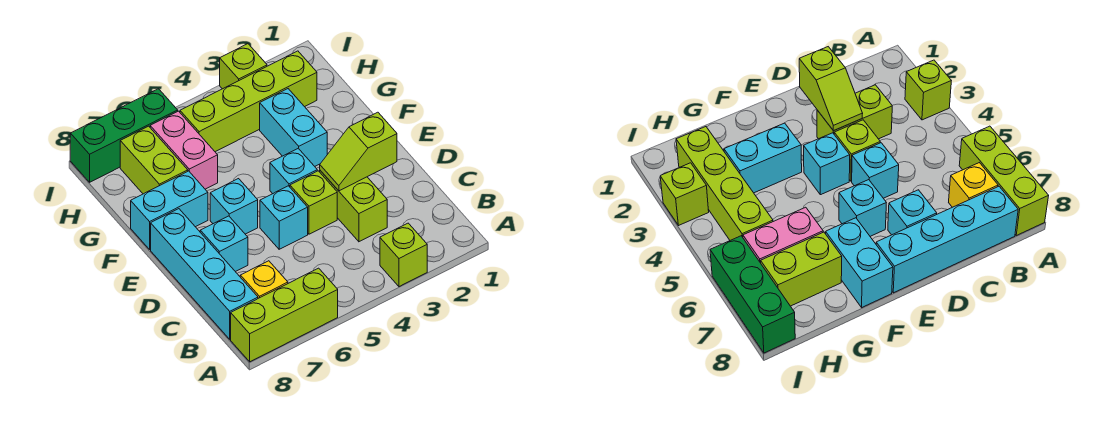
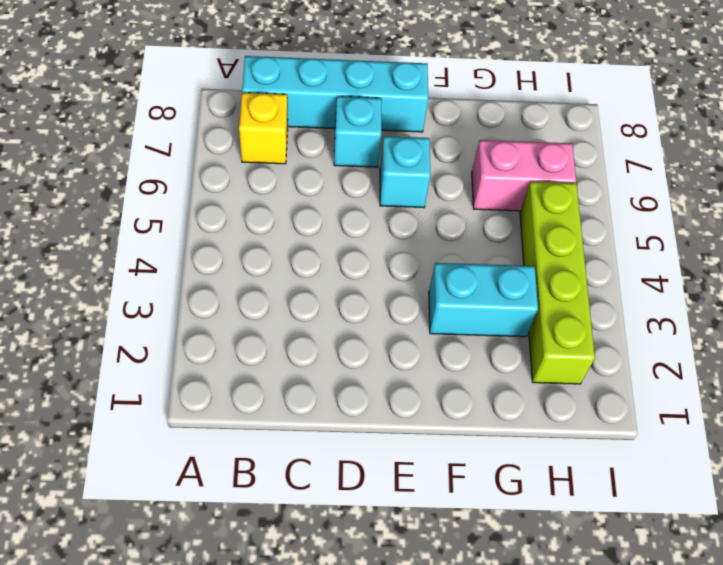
none -> lime 1x1 brick [380,223,427,287]
none -> lime 1x3 brick [231,268,338,362]
none -> lime 1x2 brick [320,171,387,242]

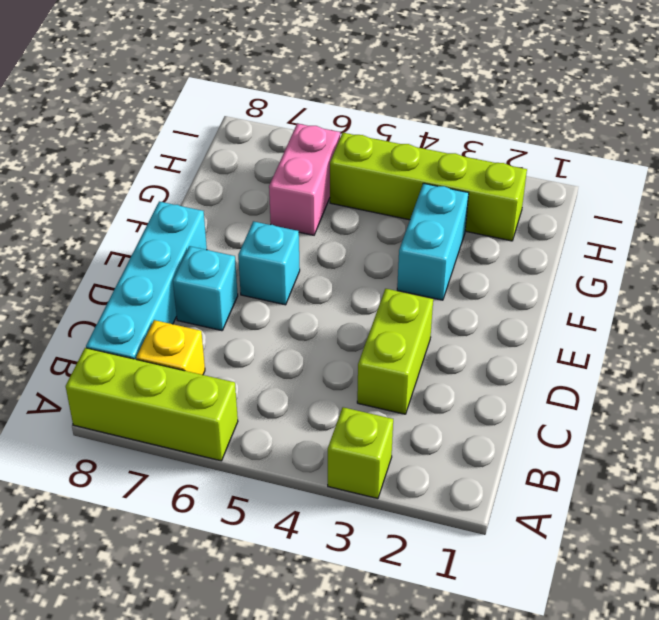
none -> lime 1x1 brick [290,171,337,234]
none -> cyan 1x1 brick [260,186,308,249]
none -> cyan 1x1 brick [270,148,317,194]

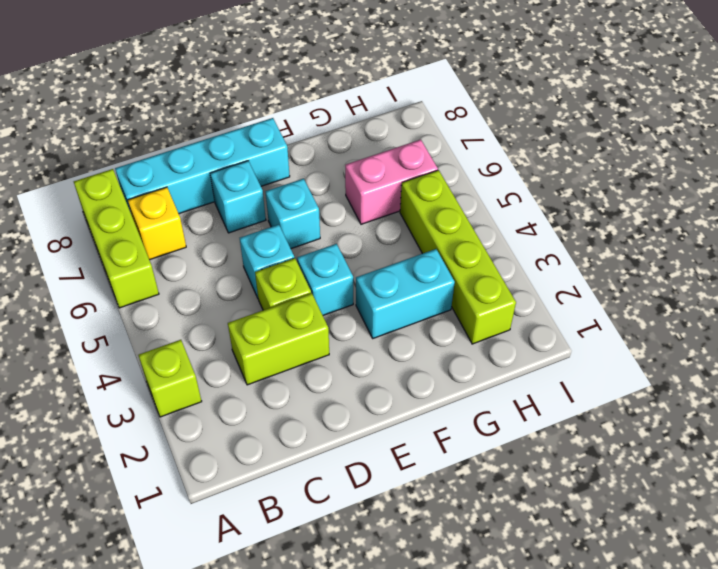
none -> cyan 1x2 brick [131,171,208,249]
none -> lime 1x2 brick [120,126,188,194]
none -> lime 1x1 brick [220,44,267,89]

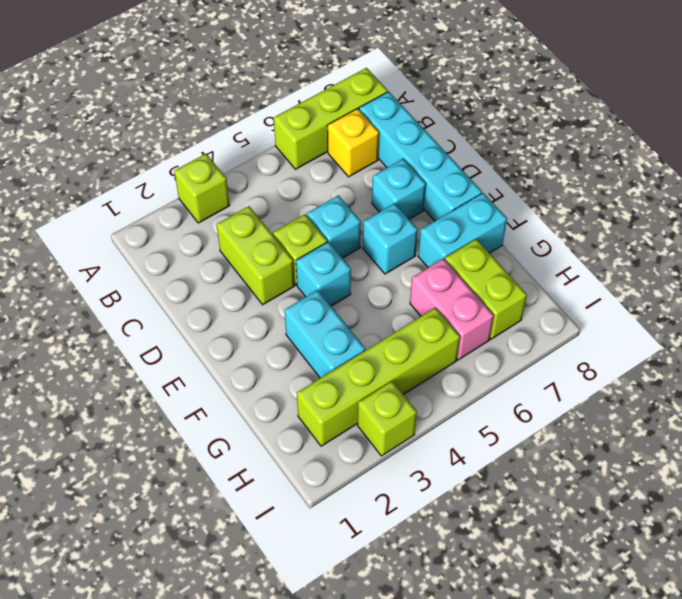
none -> green 1x3 brick [70,89,178,182]
none -> lime 1x2 slope [320,112,397,191]

